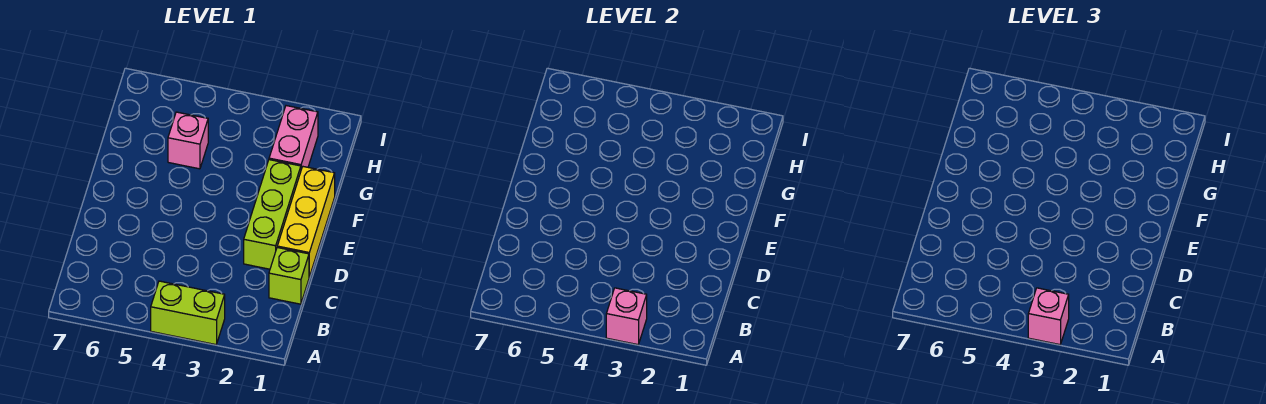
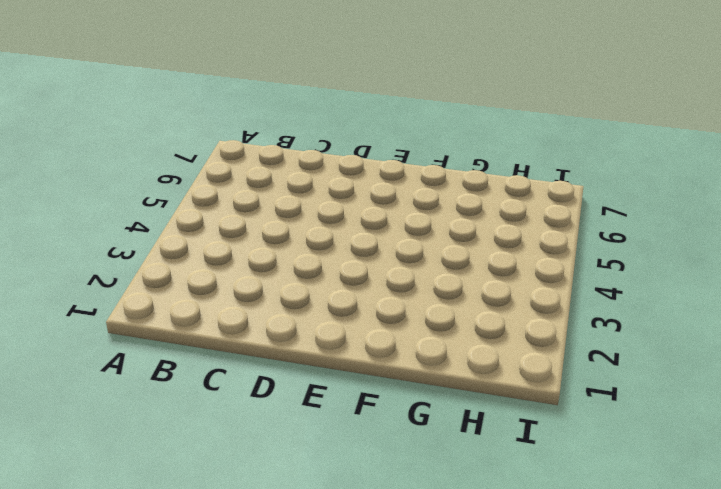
none -> lime 1x2 brick [151,281,225,345]
none -> lime 1x1 brick [269,247,309,304]

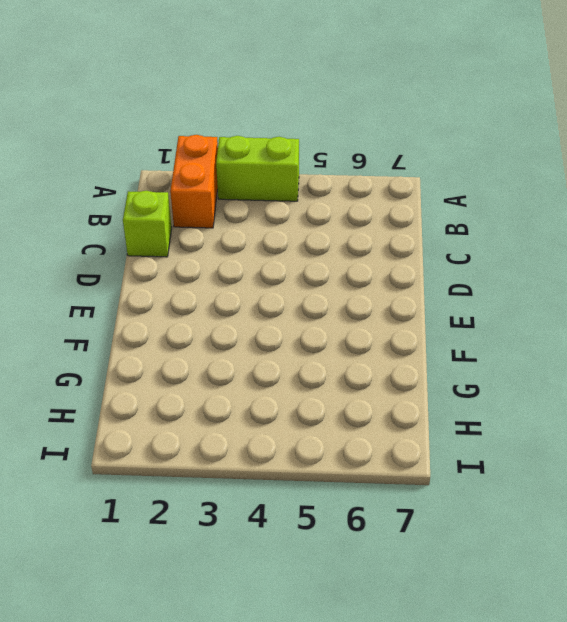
orange 1x2 brick [170,135,218,228] -> none
none -> yellow 1x3 brick [277,167,335,277]
none -> lime 1x3 brick [244,160,301,269]

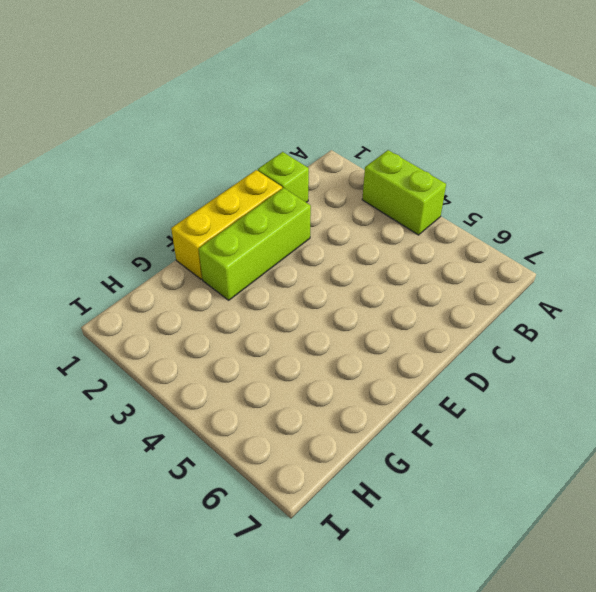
none -> pink 1x2 brick [269,106,318,169]
none -> pink 1x1 brick [168,112,208,169]

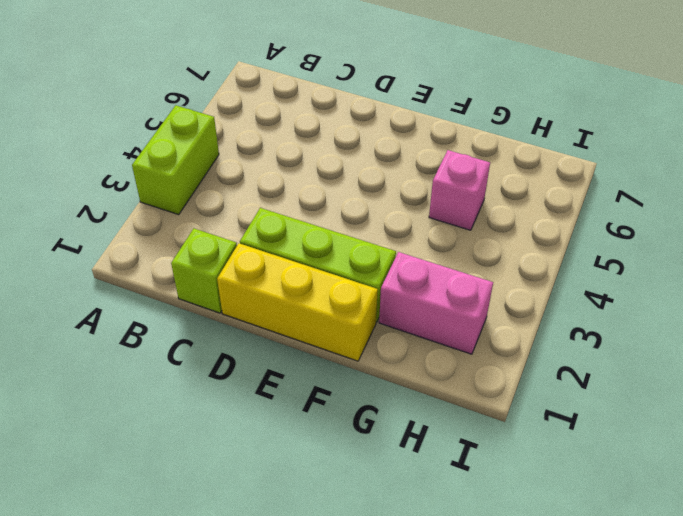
none -> pink 1x1 brick [606,288,647,345]
none -> pink 1x1 brick [1028,288,1069,345]

